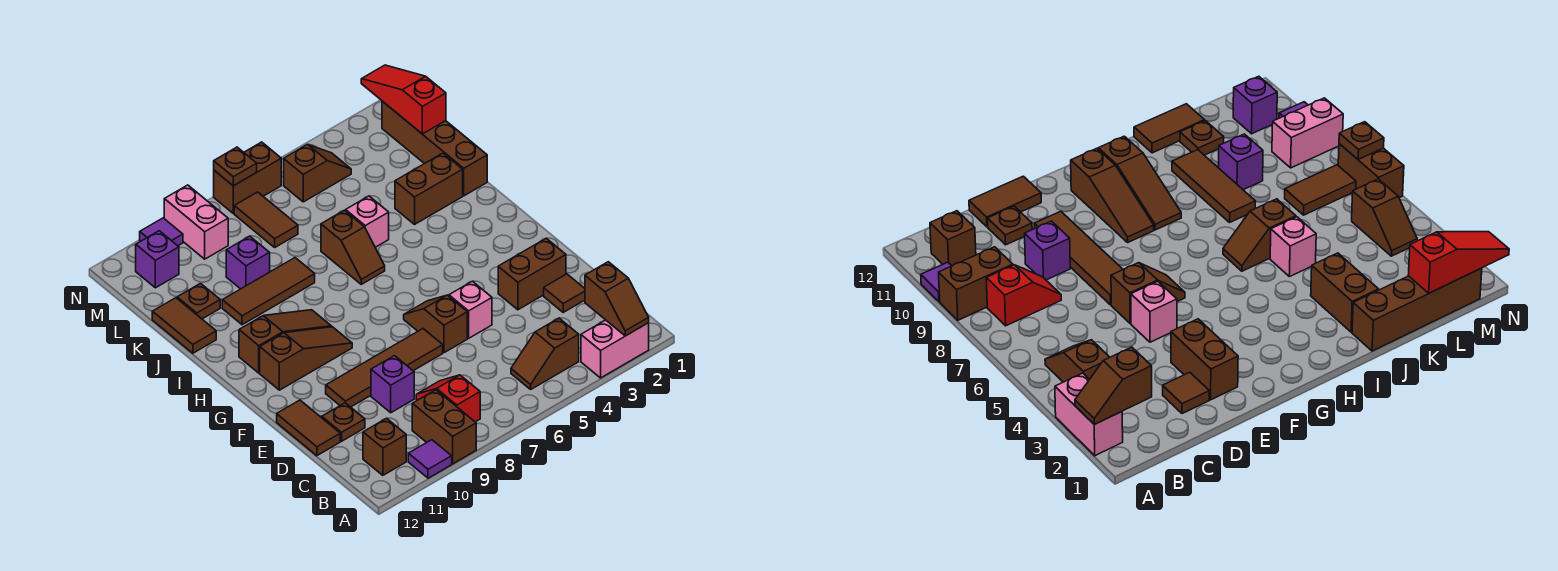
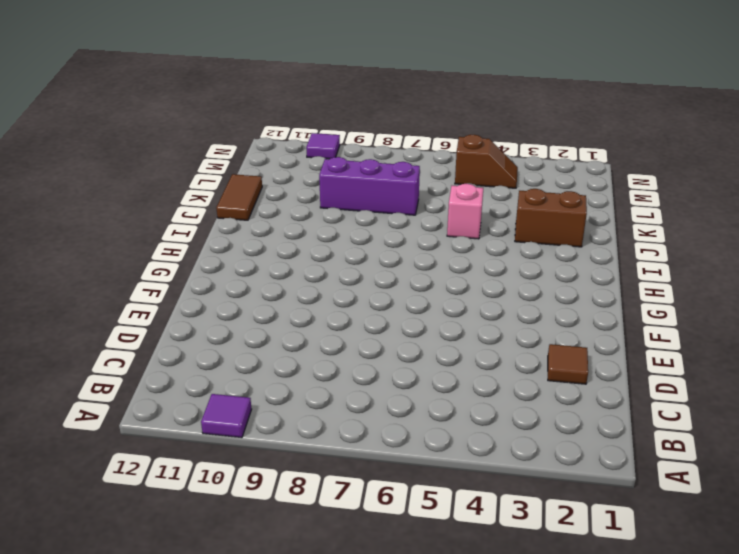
purple 1x3 brick [319,157,420,215] -> purple 1x1 brick [226,236,270,289]
none -> pink 1x2 brick [581,320,649,378]
none -> brown 1x2 brick [412,390,476,464]
none -> brown 1x2 slope [511,318,579,389]
none -> red 1x2 slope [416,375,480,422]

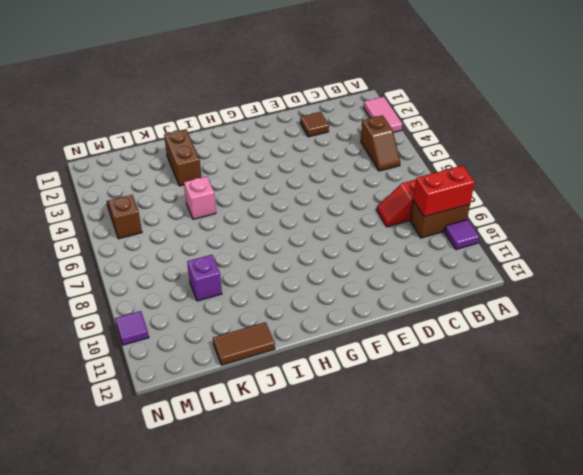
pink 1x2 tile [364,97,402,133] -> pink 1x2 brick [581,320,649,378]
red 1x2 brick [413,165,475,217] -> none
none -> brown 1x1 brick [363,418,406,475]
none -> purple 1x1 brick [371,356,414,413]
none -> brown 1x1 plate [322,403,365,441]
none -> brown 1x2 tile [277,400,340,456]

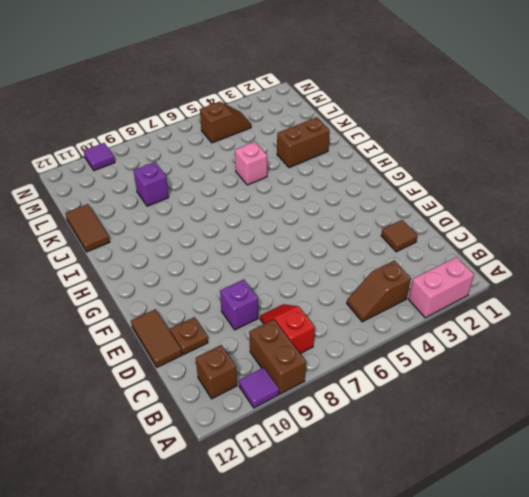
none -> brown 1x2 brick [498,238,566,310]
none -> pink 1x1 brick [449,281,492,338]
none -> brown 1x2 slope [404,295,467,353]
none -> brown 1x4 tile [326,329,443,407]

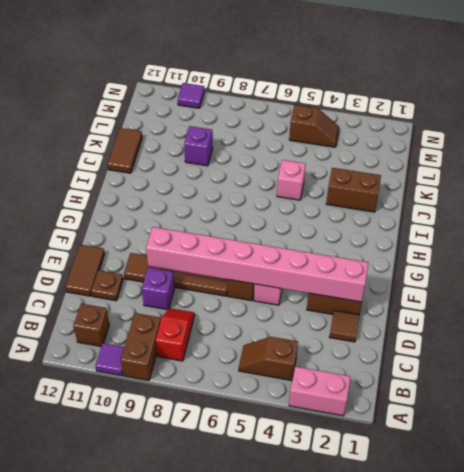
pink 1x8 brick [146,227,368,302] -> none
none -> brown 1x3 slope [260,327,352,390]
none -> brown 1x3 slope [239,310,332,373]
none -> brown 1x2 slope [321,210,385,284]
none -> brown 1x4 brick [382,101,487,196]

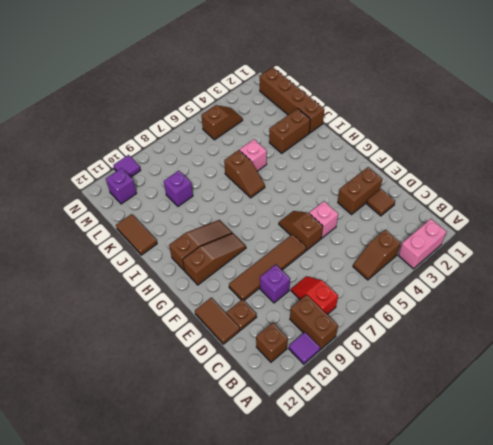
none -> brown 1x3 tile [222,258,315,325]
none -> brown 1x1 plate [177,284,220,319]
none -> brown 1x2 tile [234,192,298,247]
none -> pink 1x2 brick [164,185,228,259]

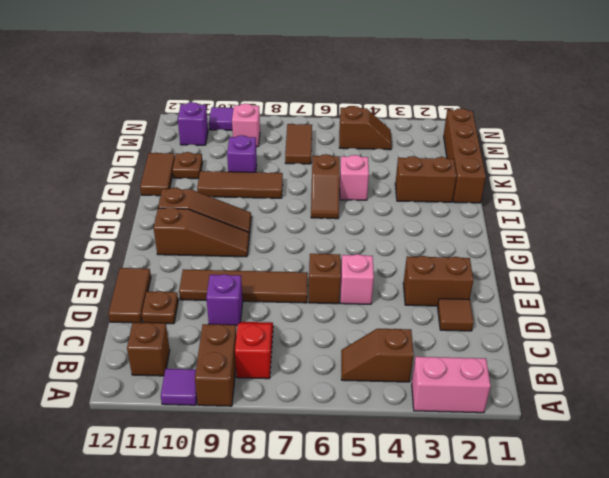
pink 1x1 brick [232,104,260,147] -> pink 1x2 brick [164,185,228,259]
none -> brown 1x2 brick [214,142,281,213]
none -> brown 1x2 slope [585,262,649,336]
none -> red 1x3 slope [361,65,446,134]
none -> brown 1x1 plate [214,147,257,186]

